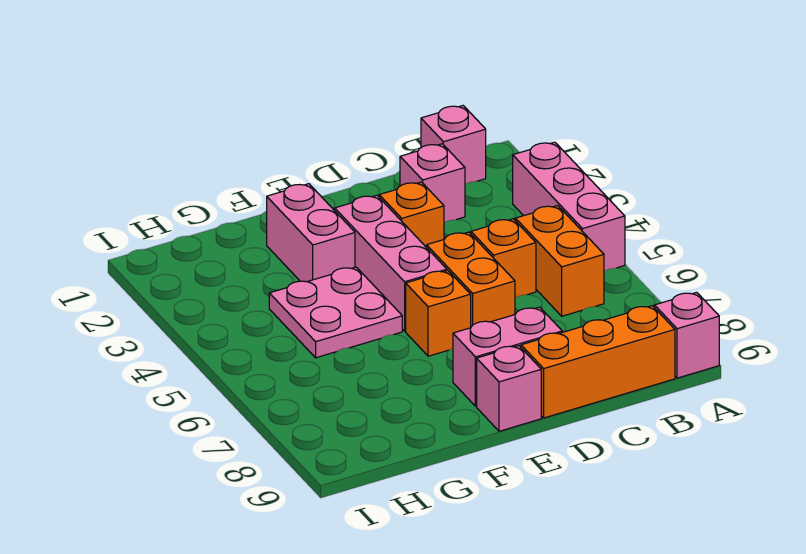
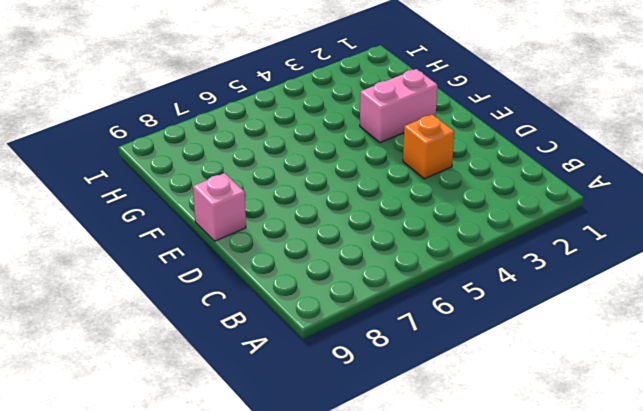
none -> pink 1x3 brick [513,142,625,271]
none -> pink 1x1 brick [655,292,719,378]
none -> pink 1x1 brick [421,106,486,184]

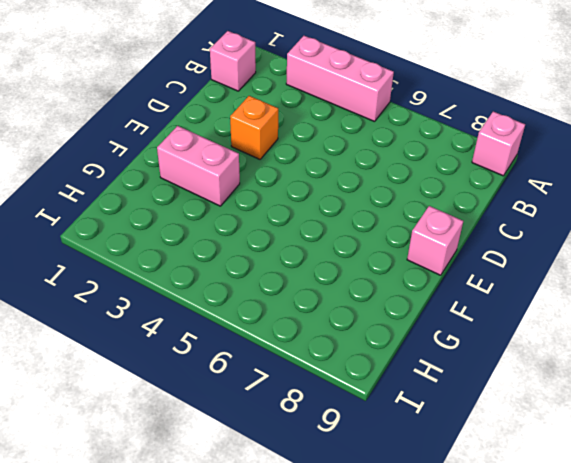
none -> orange 1x2 brick [515,206,604,316]
none -> orange 1x3 brick [521,306,675,418]
none -> pink 1x1 brick [400,144,465,223]

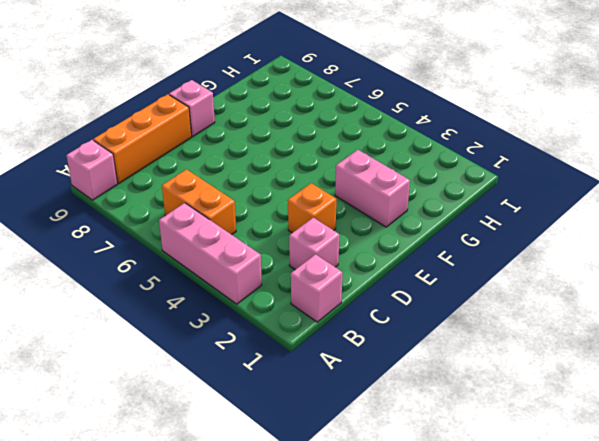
none -> orange 1x1 brick [471,219,536,298]
none -> orange 1x2 brick [427,232,515,327]
none -> pink 1x2 brick [453,307,562,406]

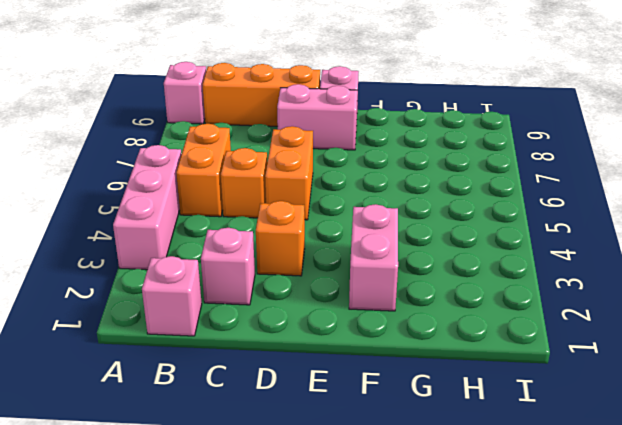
none -> pink 1x3 brick [335,195,447,331]
none -> orange 1x1 brick [406,271,471,356]
none -> pink 2x2 plate [269,267,402,358]

